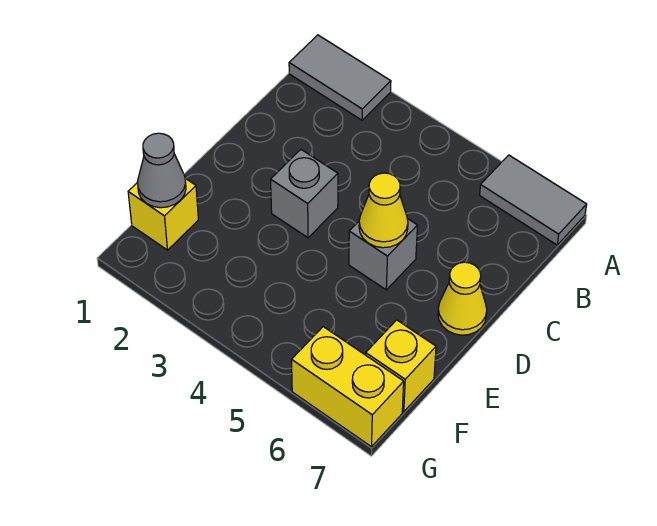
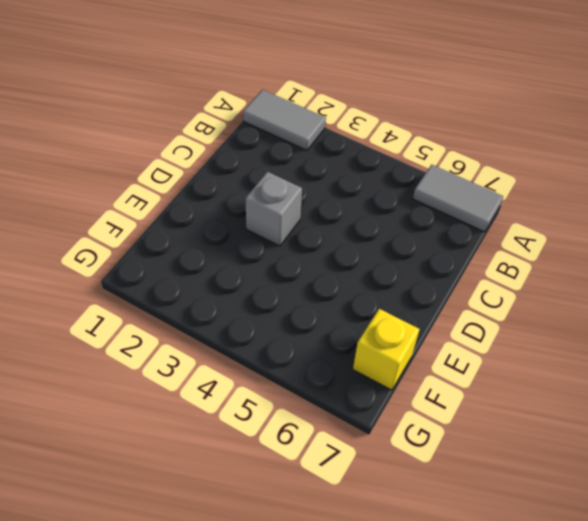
none -> grey 1x1 brick [349,219,417,290]
none -> yellow 1x1 cone [438,262,487,335]

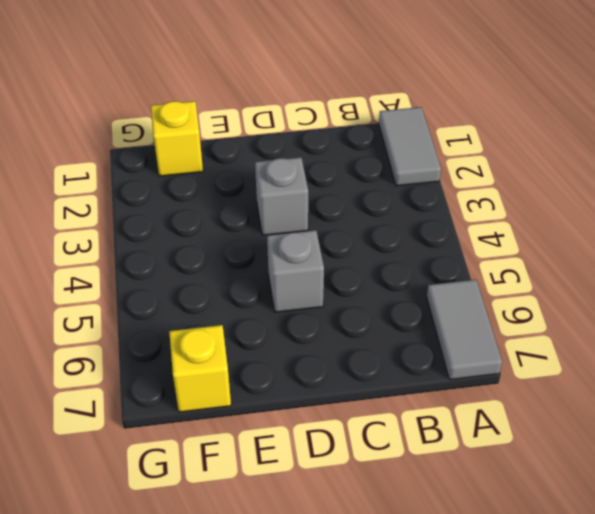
none -> yellow 1x1 cone [438,262,487,335]
none -> yellow 1x2 brick [292,327,404,447]

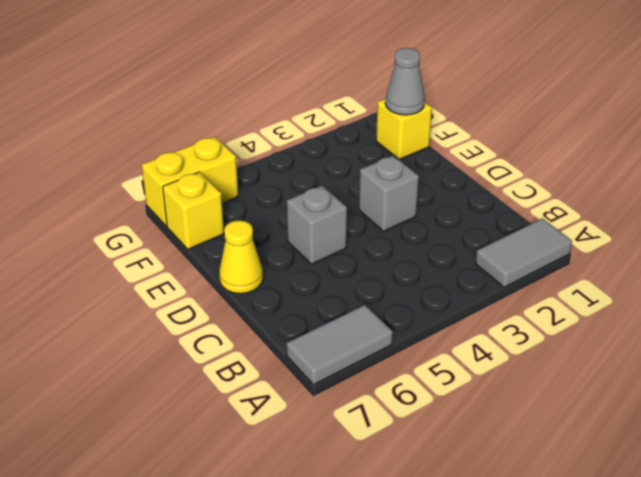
none -> yellow 1x1 cone [359,173,408,248]

